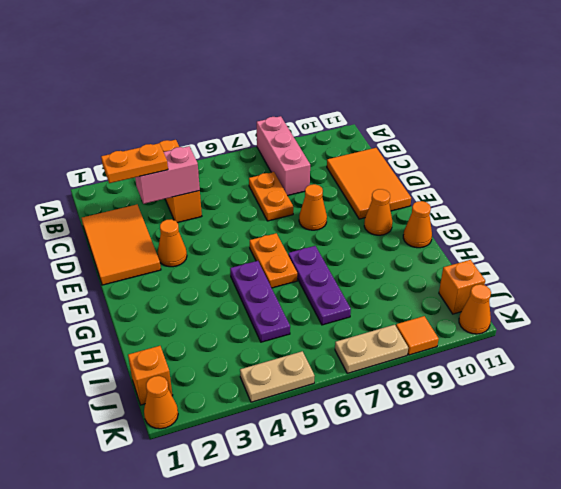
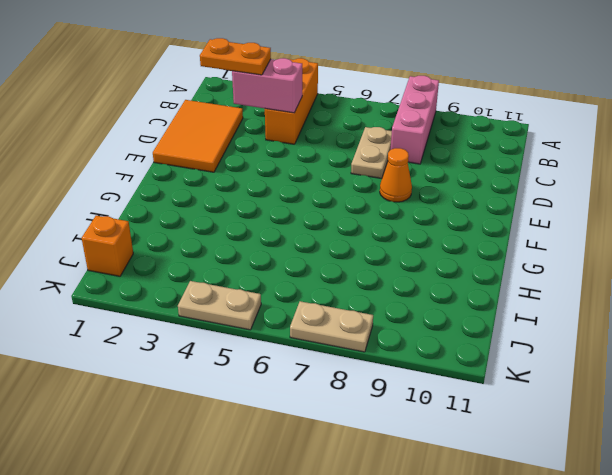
tan 1x2 plate [351,127,392,179] -> orange 1x2 plate [249,172,293,221]
none -> orange 2x3 tile [327,148,411,219]
none -> orange 1x1 cone [158,219,187,267]
none -> orange 1x2 plate [250,233,297,288]

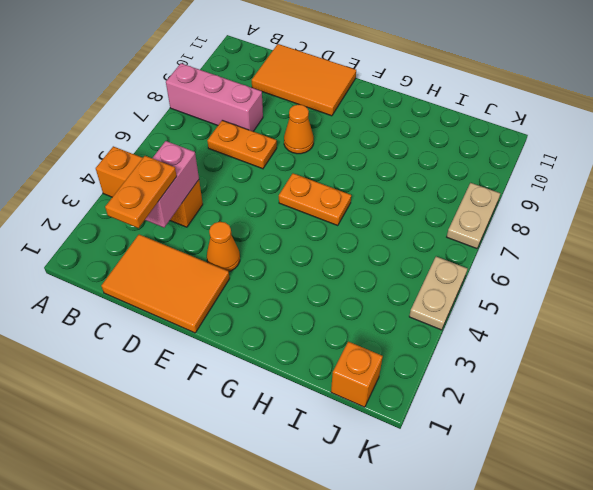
none -> orange 1x1 cone [364,189,392,235]
none -> purple 1x3 plate [230,261,290,342]
none -> purple 1x3 plate [288,246,351,325]

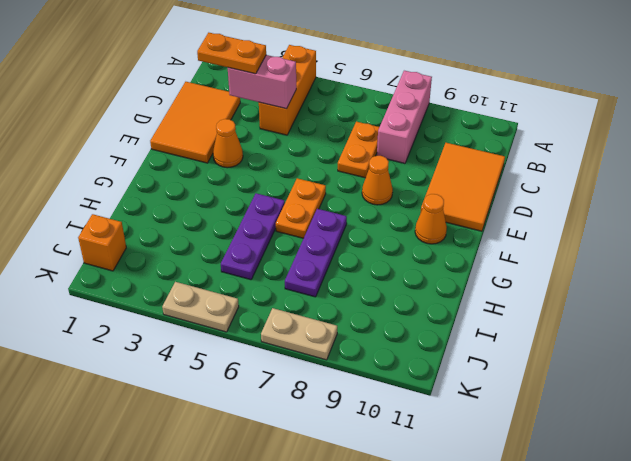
none -> orange 1x1 cone [403,201,432,248]
none -> orange 1x1 brick [439,260,485,314]
none -> orange 1x1 cone [144,376,178,429]

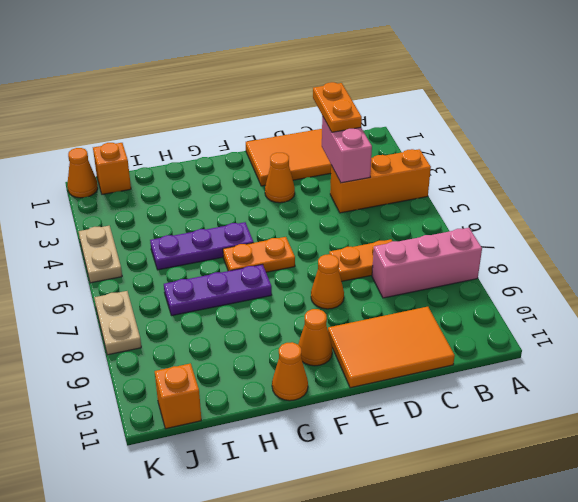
none -> orange 1x1 tile [396,316,439,355]
none -> orange 1x1 cone [459,284,491,334]

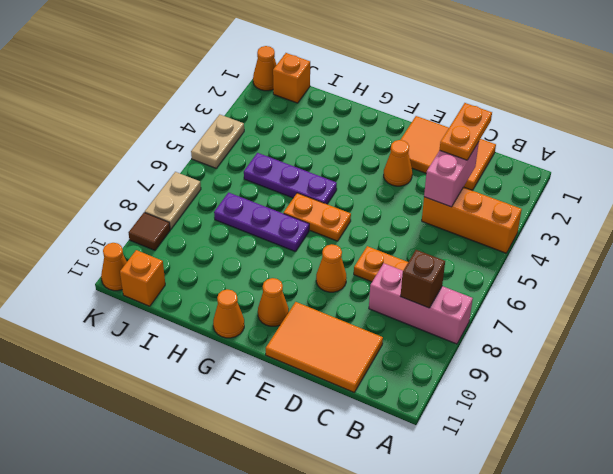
brown 1x1 brick [400,250,445,308] -> none
brown 1x1 tile [129,212,170,250] -> orange 1x1 tile [396,316,439,355]

